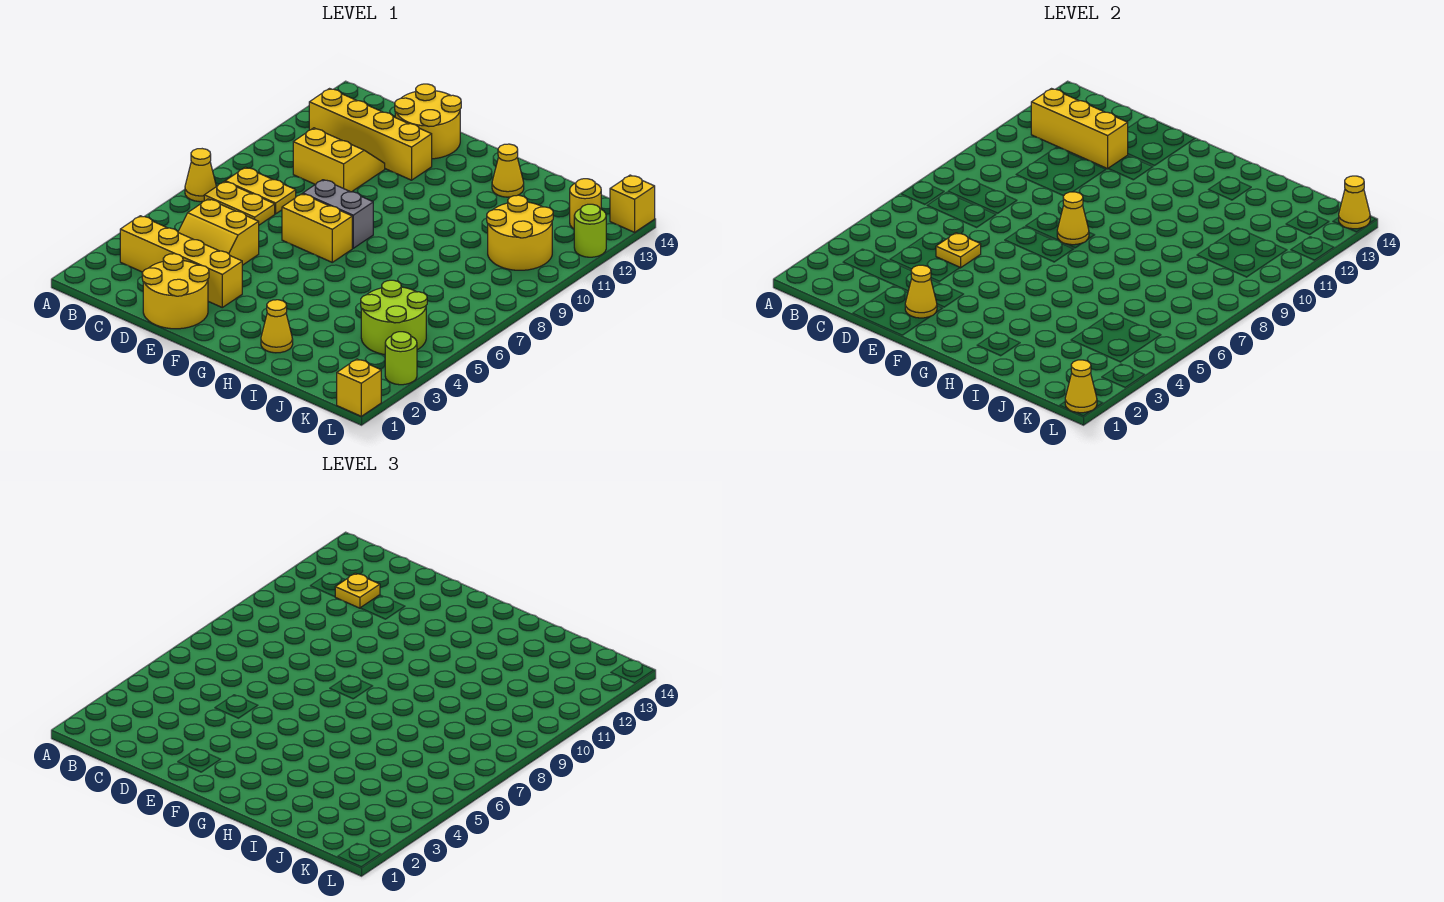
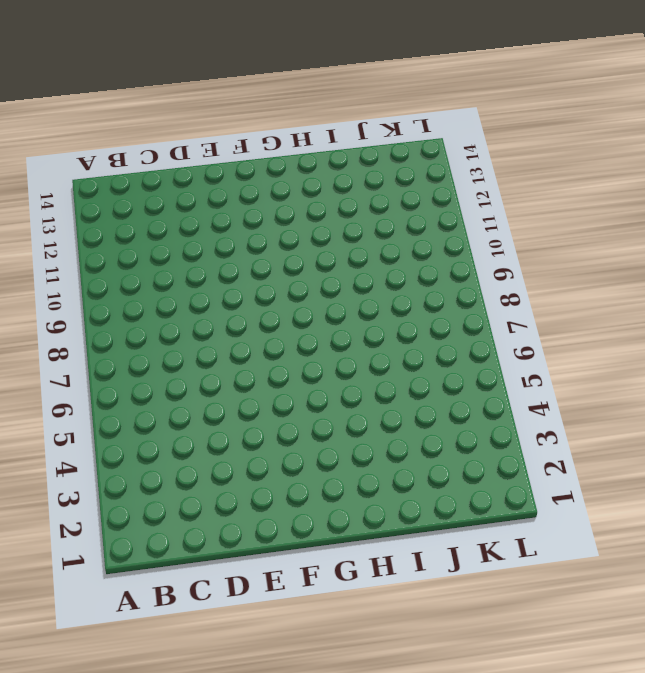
none -> yellow 1x1 cone [185,149,216,202]
none -> yellow 1x4 brick [120,216,242,307]
none -> yellow 1x2 plate [204,182,275,225]

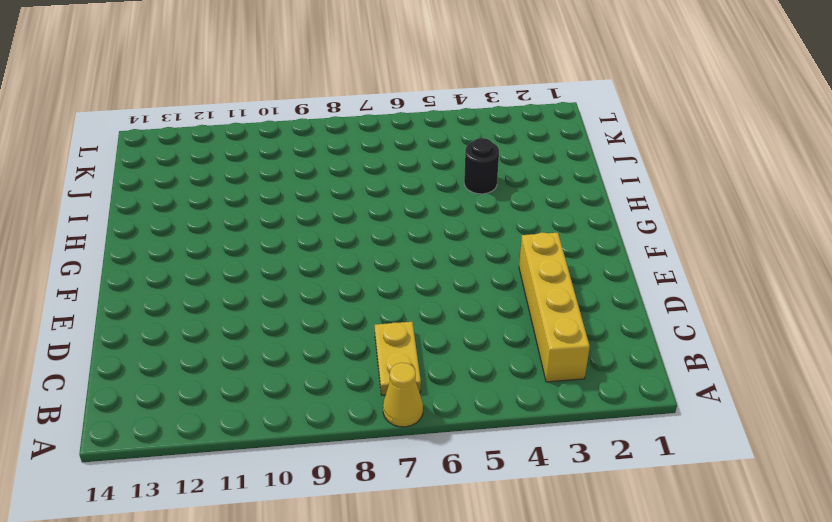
black 1x1 round brick [464,138,499,194] -> none
none -> yellow 1x2 plate [225,167,296,214]
none -> yellow 1x4 brick [309,89,432,180]
none -> yellow 2x2 slope [178,199,259,265]

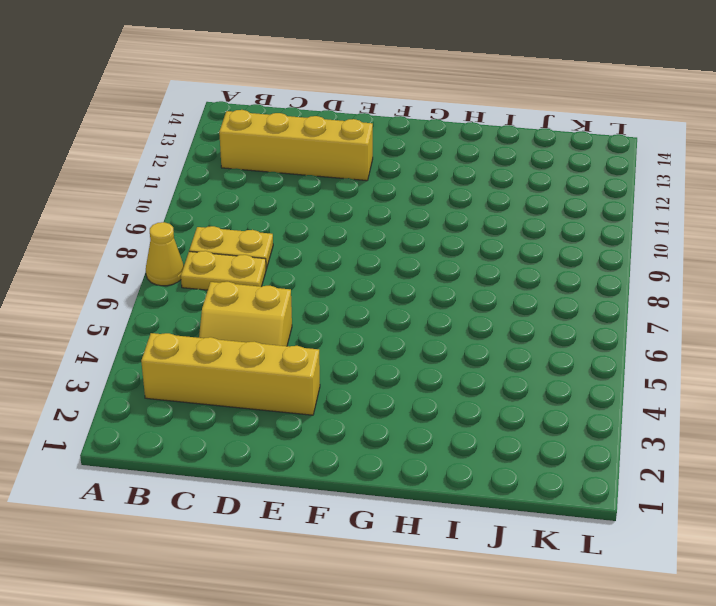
none -> yellow 2x2 slope [293,128,385,192]
none -> yellow 2x2 round brick [142,254,209,329]
none -> yellow 2x2 round brick [395,84,461,159]

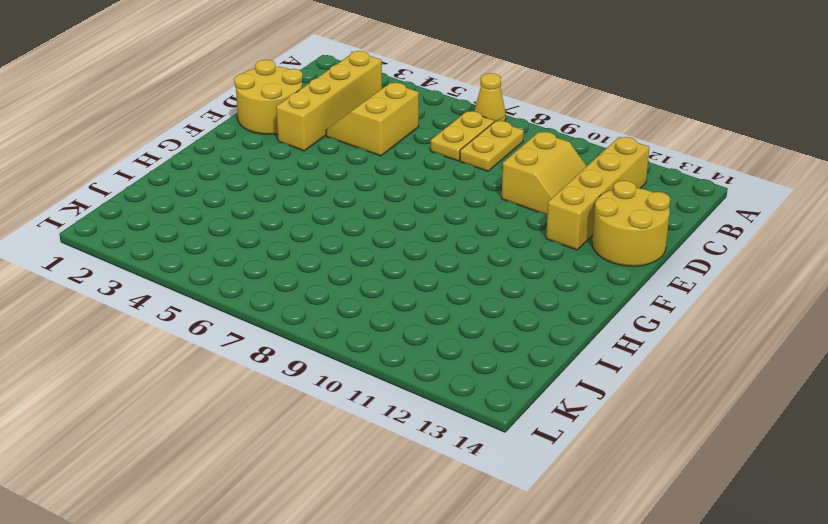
none -> yellow 1x2 brick [282,194,352,262]
none -> grey 1x2 brick [303,180,373,248]
none -> yellow 1x1 cone [261,300,293,353]

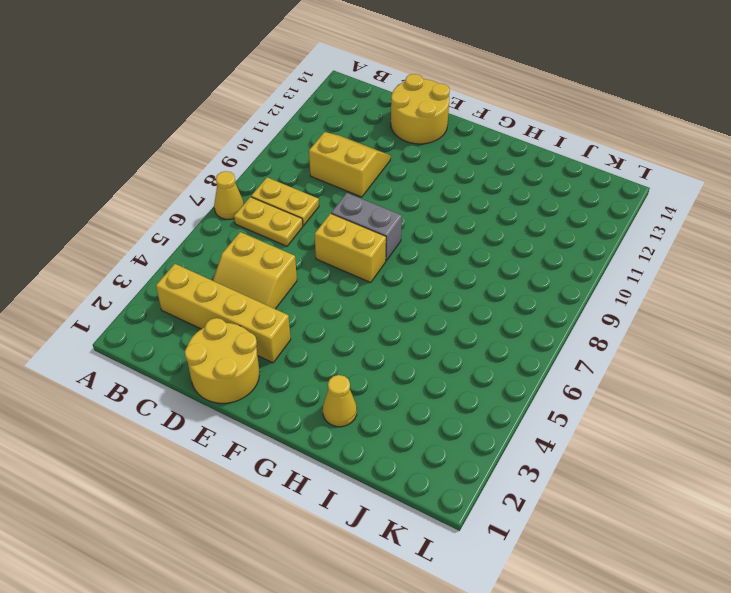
none -> yellow 1x4 brick [309,89,432,180]
none -> yellow 1x1 cone [492,144,524,197]
none -> lime 2x2 round brick [361,280,427,355]

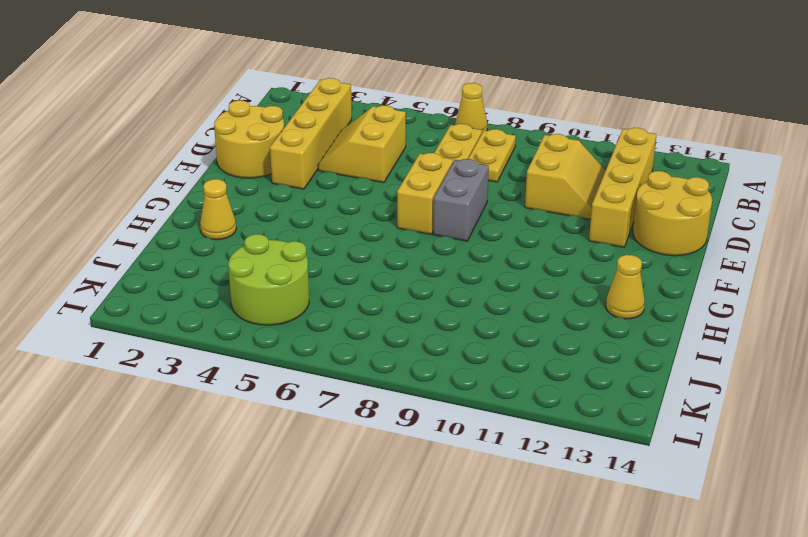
none -> yellow 2x2 round brick [487,195,553,270]
none -> yellow 1x1 round brick [570,179,601,229]
none -> yellow 1x1 brick [337,359,381,416]

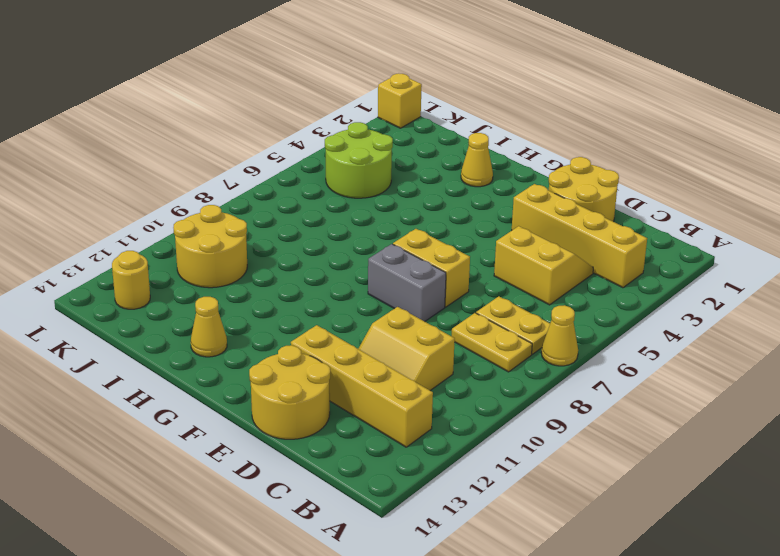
none -> lime 1x1 round brick [385,332,417,385]
none -> lime 1x1 round brick [574,204,606,257]
none -> yellow 1x1 brick [610,175,655,232]

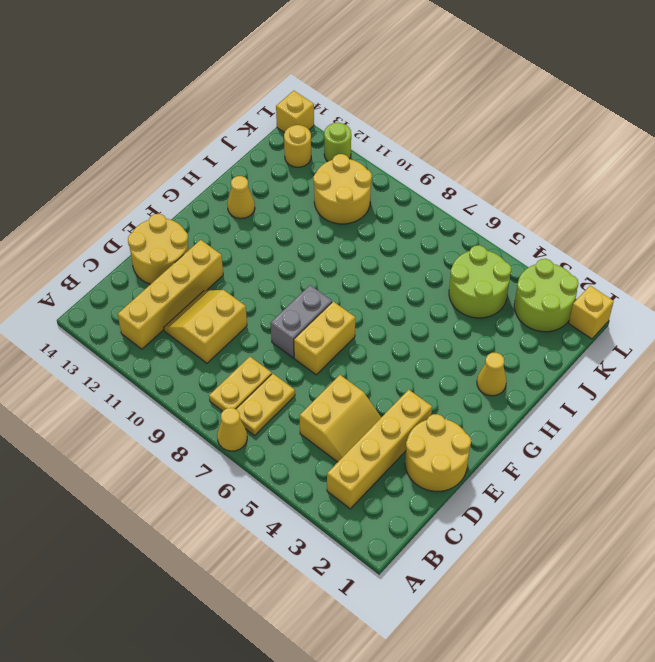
lime 2x2 round brick [514,259,579,332] -> lime 1x1 round brick [385,332,417,385]
none -> yellow 1x3 brick [1031,89,1128,169]
none -> yellow 1x1 plate [936,233,981,268]
none -> yellow 1x1 cone [905,265,937,318]

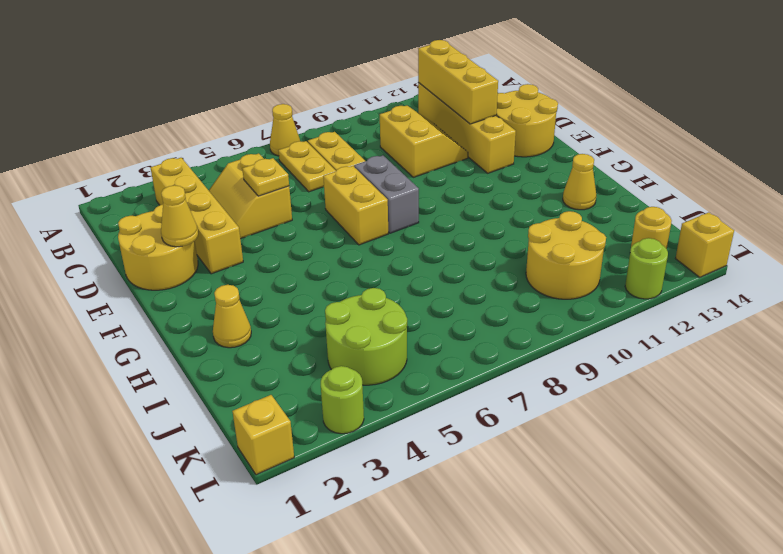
none -> yellow 1x1 cone [1057,192,1089,245]
none -> yellow 1x1 cone [1065,360,1097,413]
none -> yellow 1x1 cone [1339,176,1370,229]

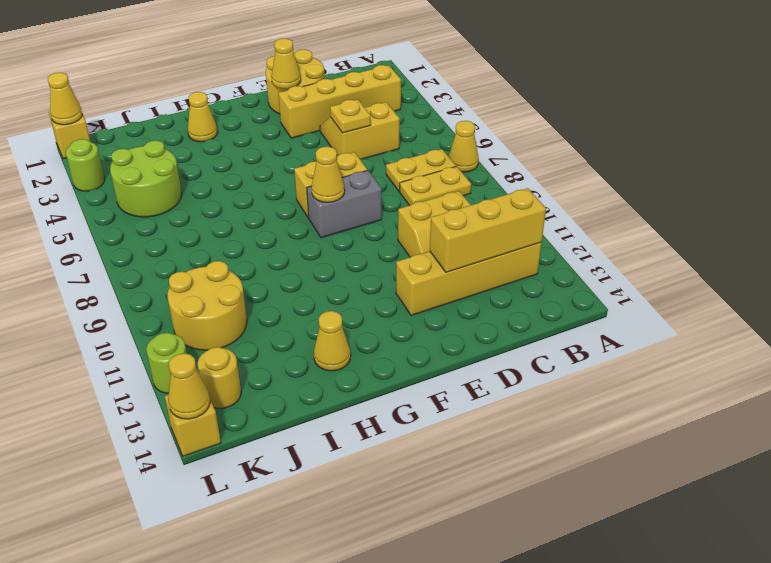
none -> yellow 2x2 round brick [395,84,461,159]
none -> yellow 1x1 plate [335,573,380,608]

